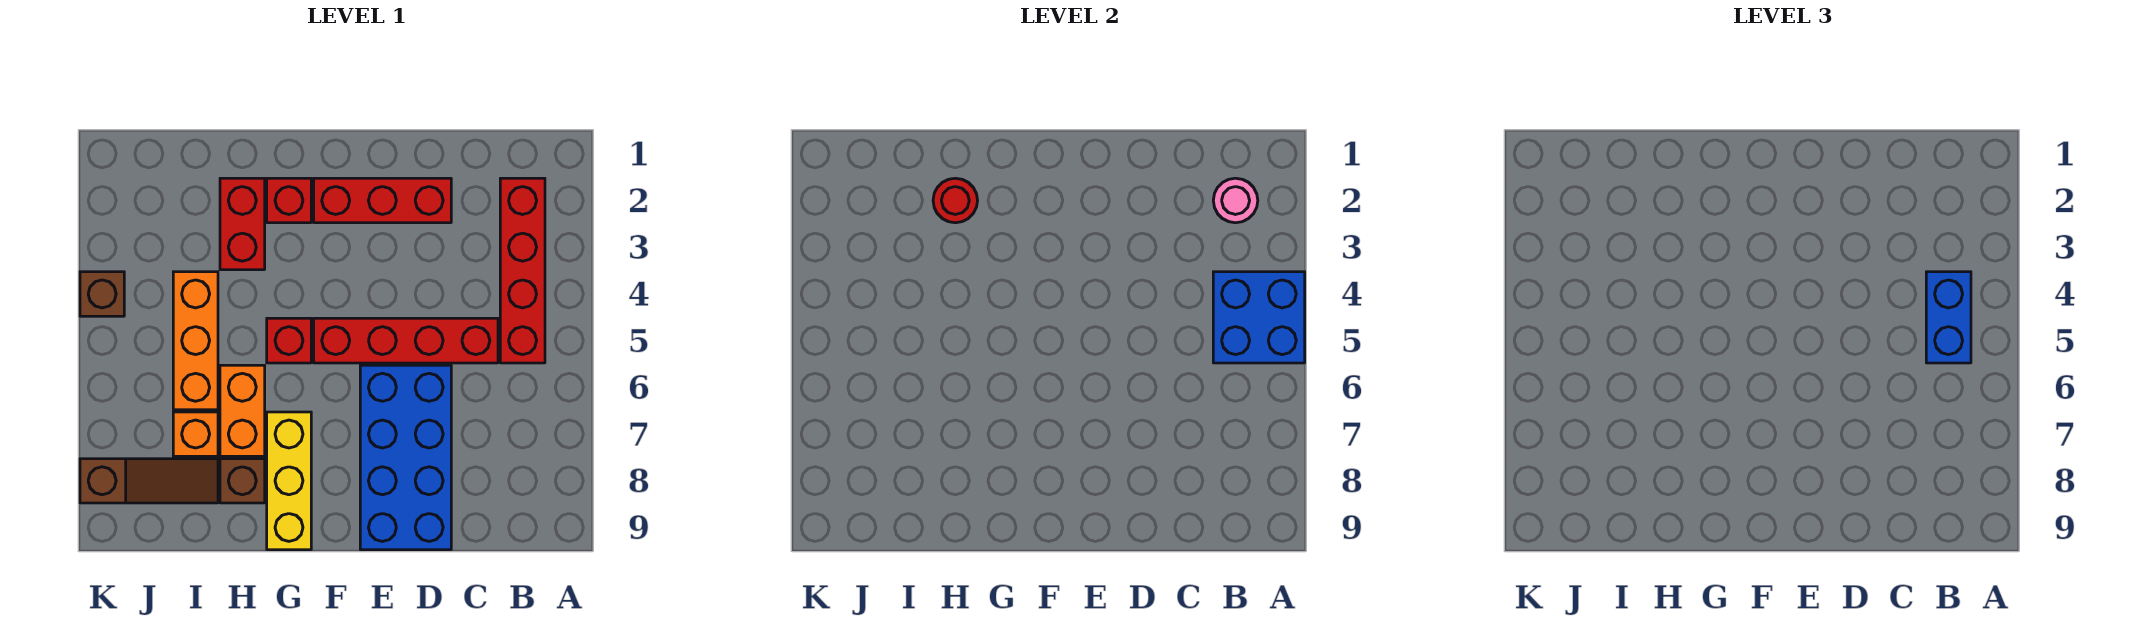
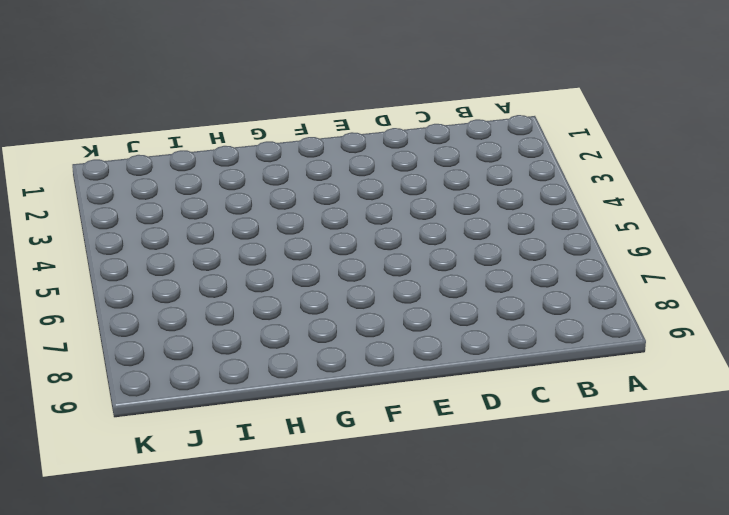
none -> red 1x4 brick [500,178,545,363]
none -> red 1x4 brick [314,318,498,363]
none -> red 1x3 brick [314,178,451,223]

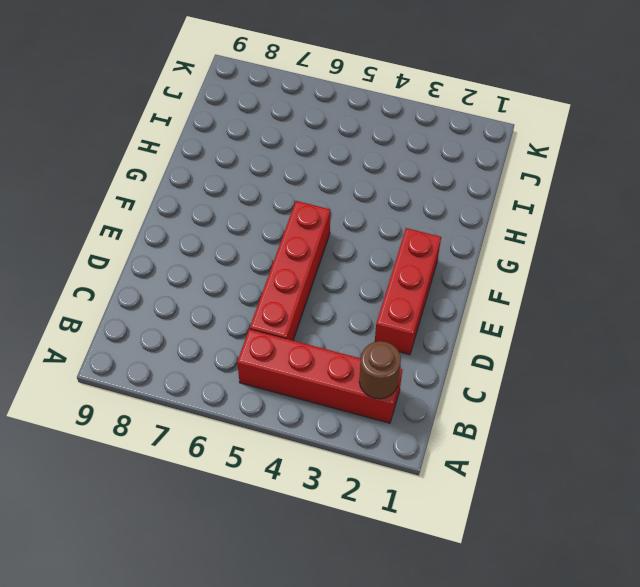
brown 1x1 round brick [359,341,401,399] -> pink 1x1 round brick [1213,178,1258,223]
none -> blue 2x4 brick [360,365,451,550]
none -> red 1x1 brick [267,178,311,223]
none -> red 1x1 brick [267,318,311,363]

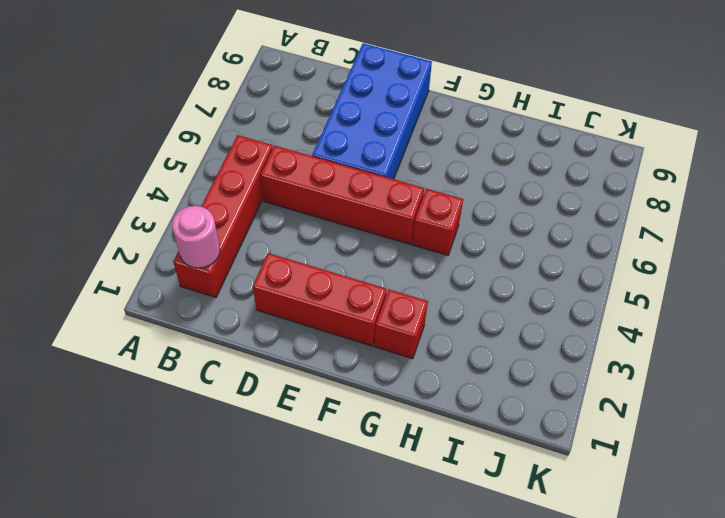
none -> yellow 1x3 brick [267,412,311,550]
none -> red 1x2 brick [220,178,265,270]
none -> orange 1x2 brick [220,365,265,456]

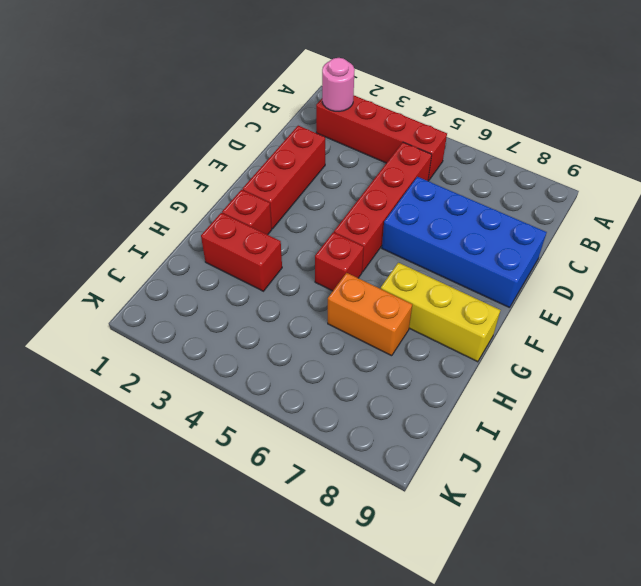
none -> brown 1x1 brick [220,459,265,503]
none -> orange 1x3 brick [173,272,218,410]
none -> orange 1x1 brick [173,412,218,456]

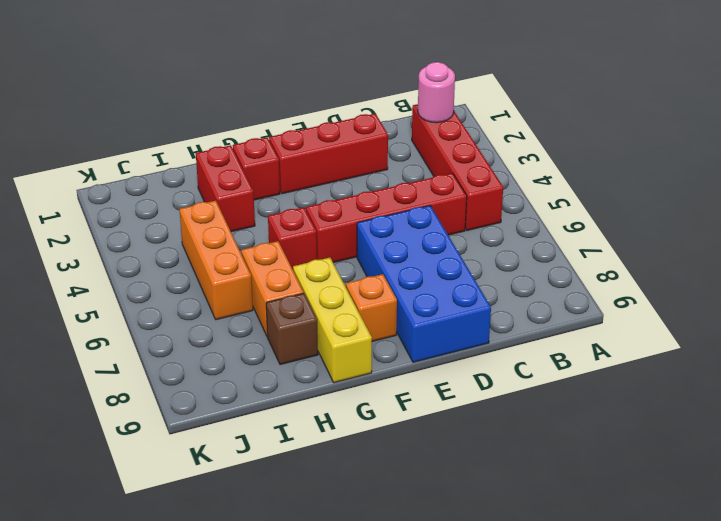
orange 1x1 brick [346,274,397,341] -> orange 1x1 brick moved to [173,412,218,456]
none -> brown 1x3 slope [80,459,218,503]
none -> brown 1x1 brick [80,272,124,316]
none -> blue 2x2 brick [1213,272,1305,363]

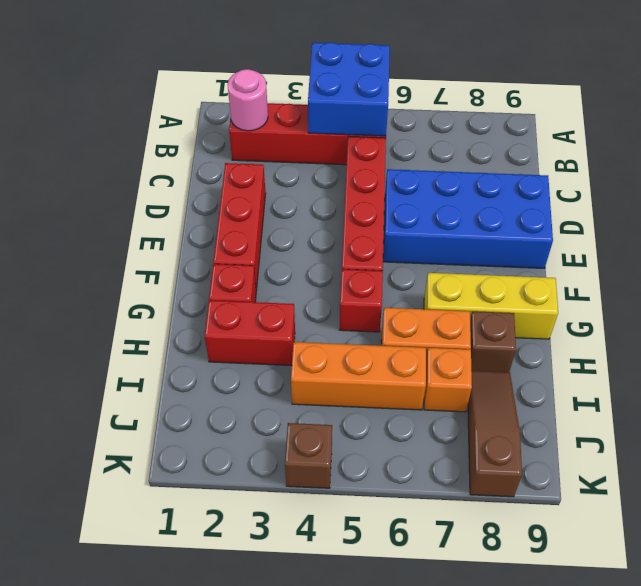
none -> red 1x1 round brick [933,178,978,223]
none -> blue 1x2 brick [1926,272,1971,363]

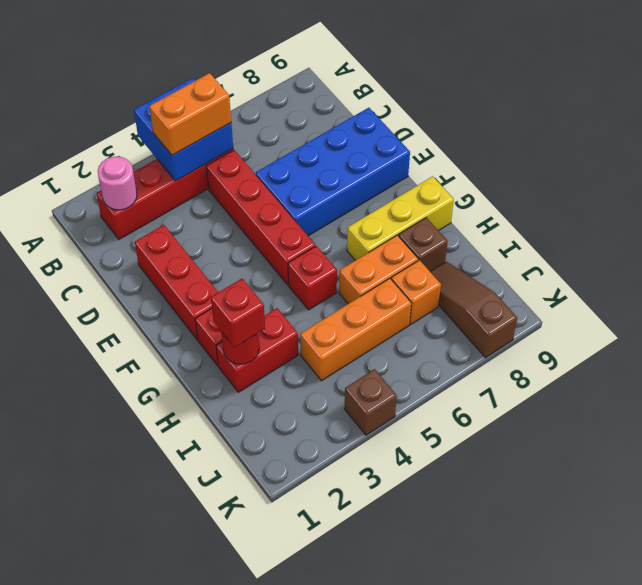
orange 1x2 brick [149,73,231,155] -> blue 1x2 brick [1926,272,1971,363]
red 1x1 brick [211,279,265,347] -> none

